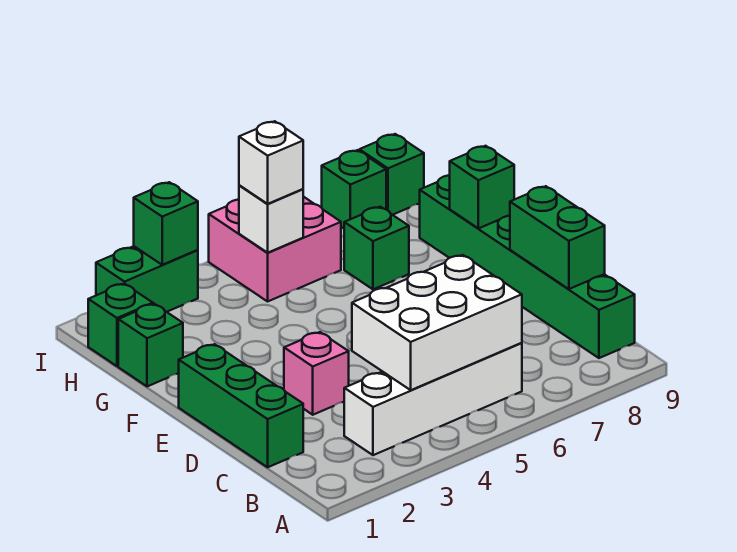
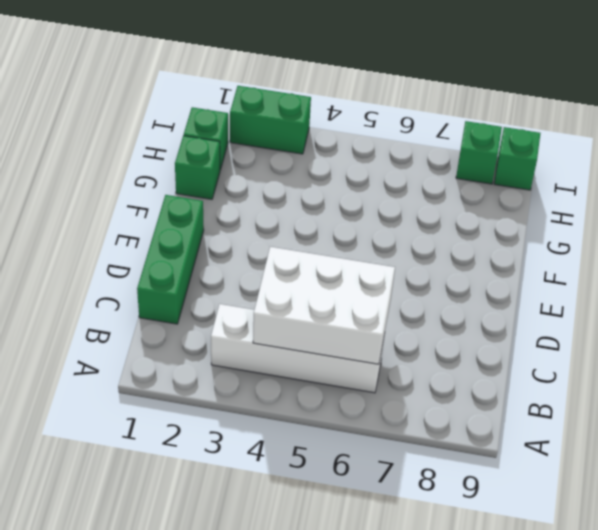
none -> green 1x6 brick [420,175,635,358]
none -> pink 1x1 brick [284,332,349,415]
none -> green 1x1 brick [344,207,409,289]

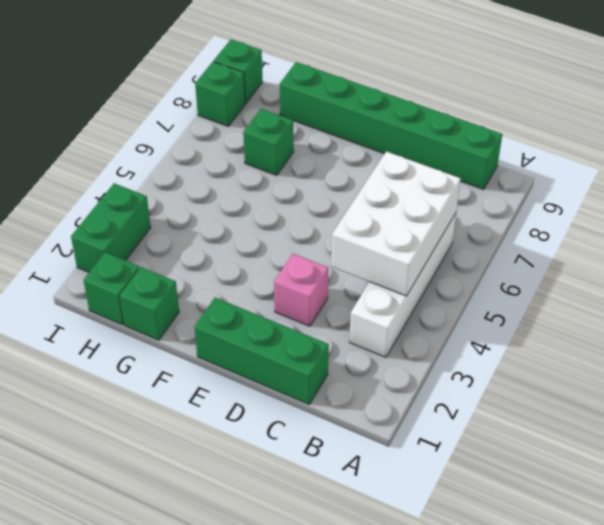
none -> pink 2x2 brick [209,197,341,301]
none -> green 1x2 brick [510,186,605,289]
none -> green 1x1 brick [450,146,514,228]

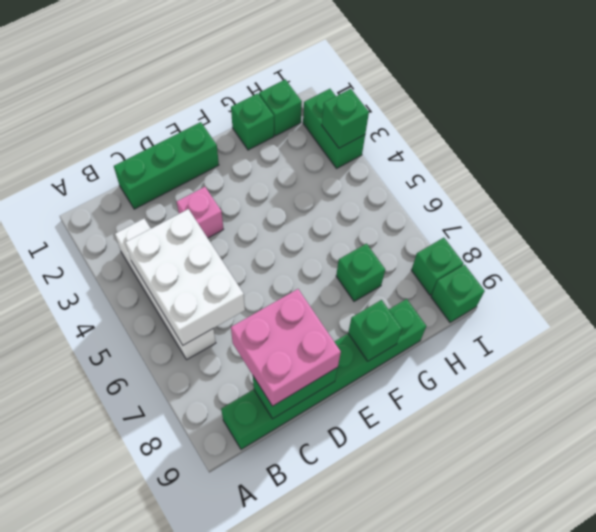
pink 2x2 brick [231,289,341,406] -> pink 2x2 brick moved to [209,197,341,301]
none -> white 1x1 brick [239,185,303,253]
none -> white 1x1 brick [239,121,303,204]

